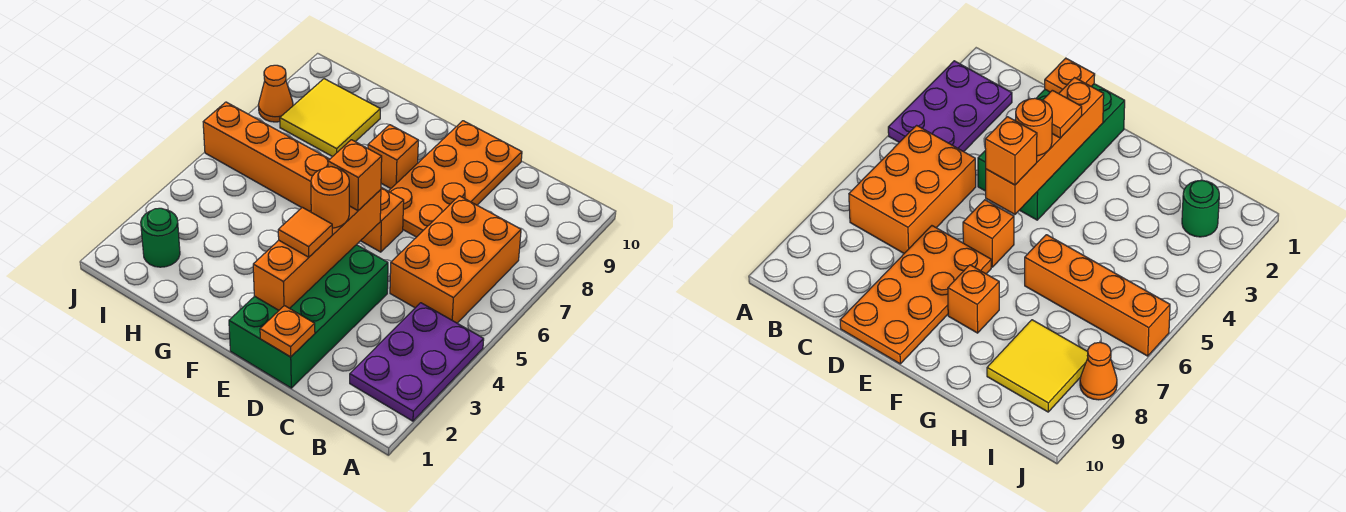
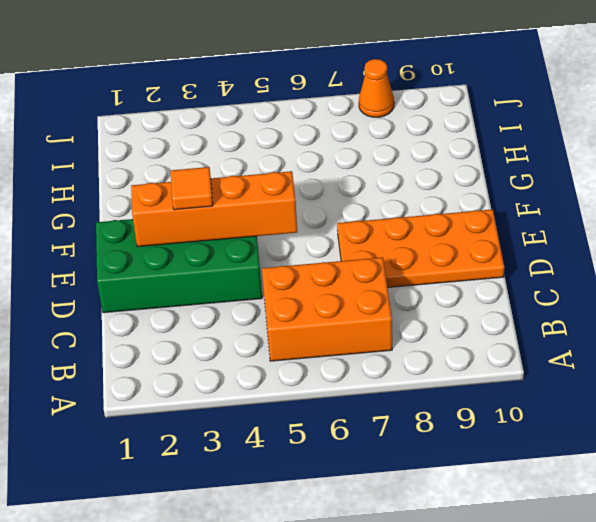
none -> purple 2x3 plate [350,303,484,421]
none -> orange 1x1 brick [361,188,404,252]
none -> orange 1x1 brick [368,125,418,189]

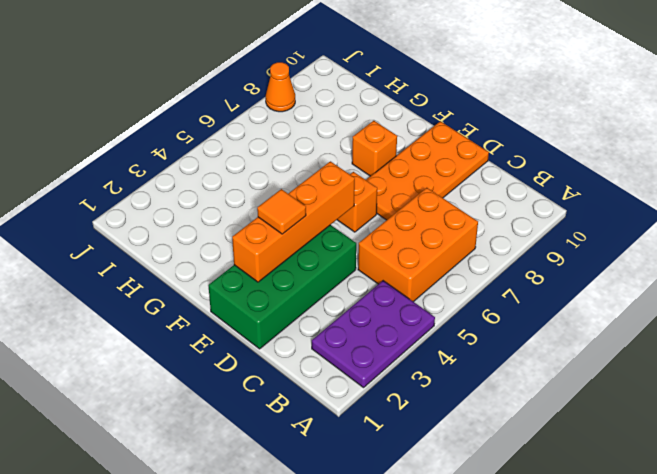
none -> orange 1x4 brick [203,102,330,211]
none -> yellow 2x2 tile [280,79,380,157]
none -> green 1x1 round brick [141,208,180,267]

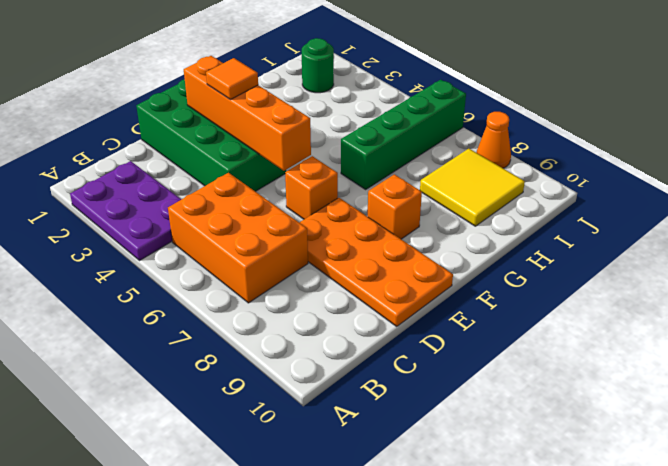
green 1x4 brick [341,80,466,189] -> orange 1x4 brick [203,102,330,211]
none -> orange 1x1 plate [260,306,315,357]
none -> orange 1x1 round brick [311,167,349,228]
none -> orange 1x1 brick [328,140,382,210]

